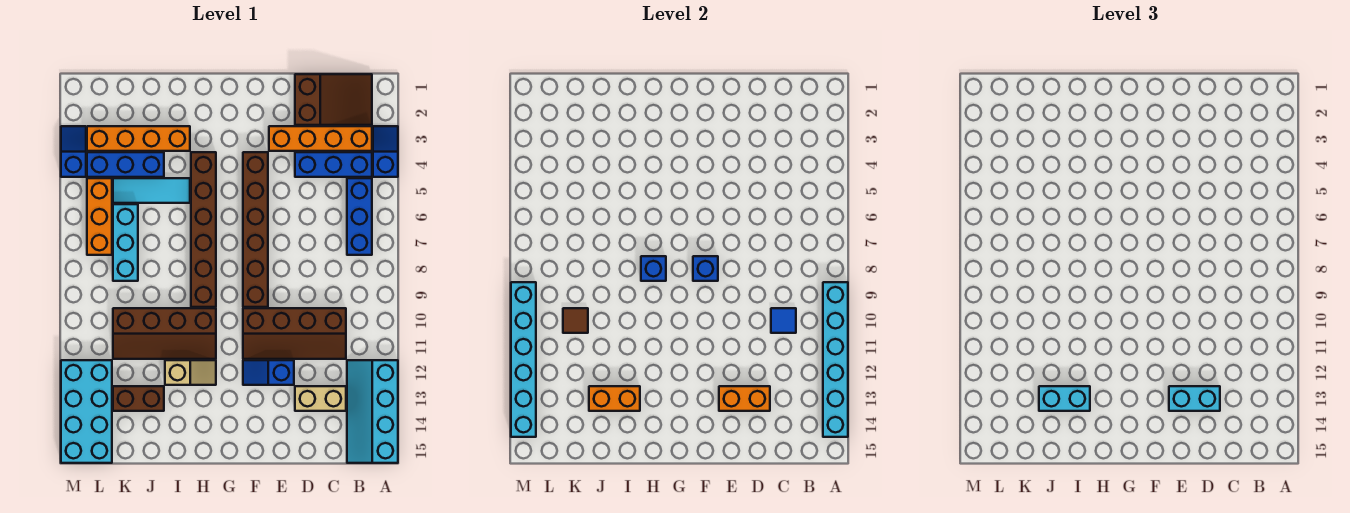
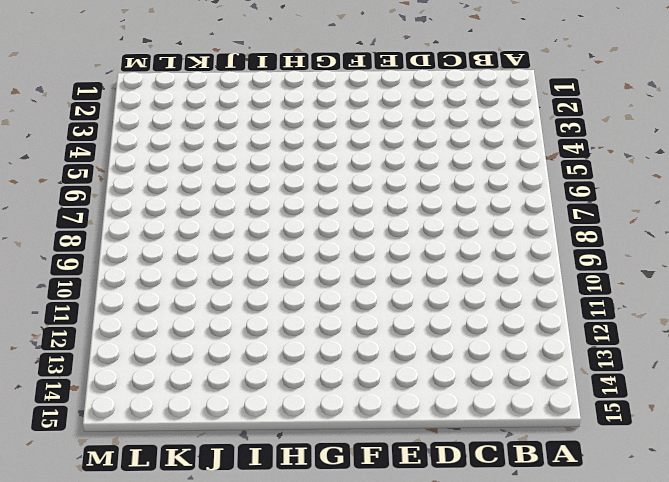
none -> blue 1x2 slope [373,126,398,177]
none -> cyan 2x4 slope [347,360,398,463]
none -> brown 2x3 slope [295,74,372,125]
none -> orange 1x4 brick [269,126,372,151]

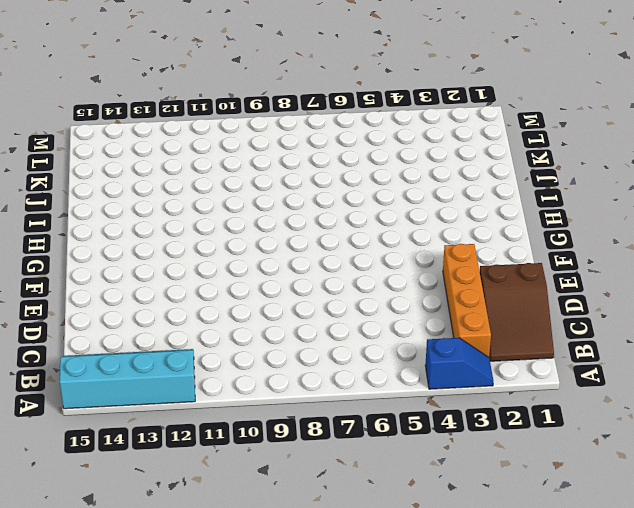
none -> blue 1x3 brick [295,152,372,177]
none -> blue 1x3 brick [347,178,372,255]
none -> brown 2x4 slope [243,308,346,359]
none -> tan 1x2 brick [295,386,346,411]

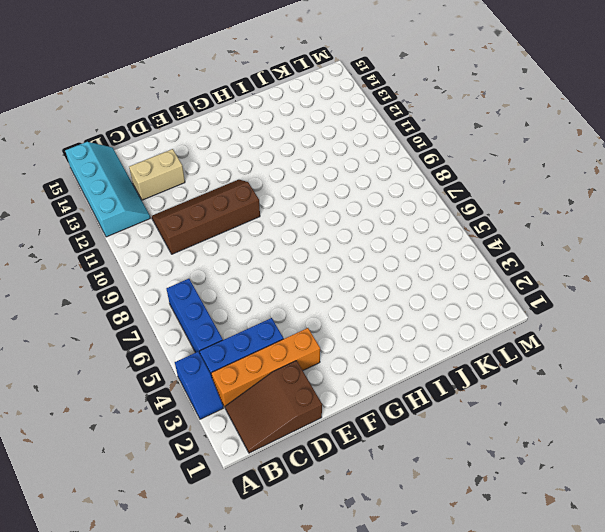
none -> blue 1x2 slope [243,360,294,385]
none -> brown 1x6 brick [243,152,268,307]
none -> brown 1x6 brick [191,152,216,307]
none -> brown 2x4 slope [113,308,216,359]

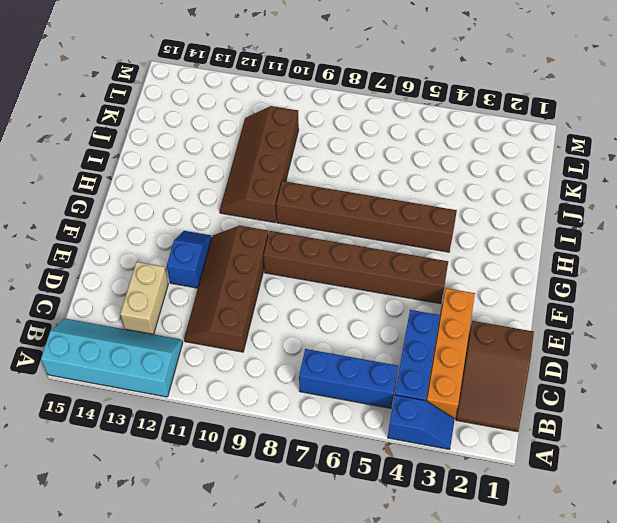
none -> tan 1x2 slope [165,360,216,385]
none -> orange 1x4 brick [87,126,190,151]
none -> cyan 1x3 tile [113,178,190,203]
none -> blue 1x3 brick [87,152,164,177]

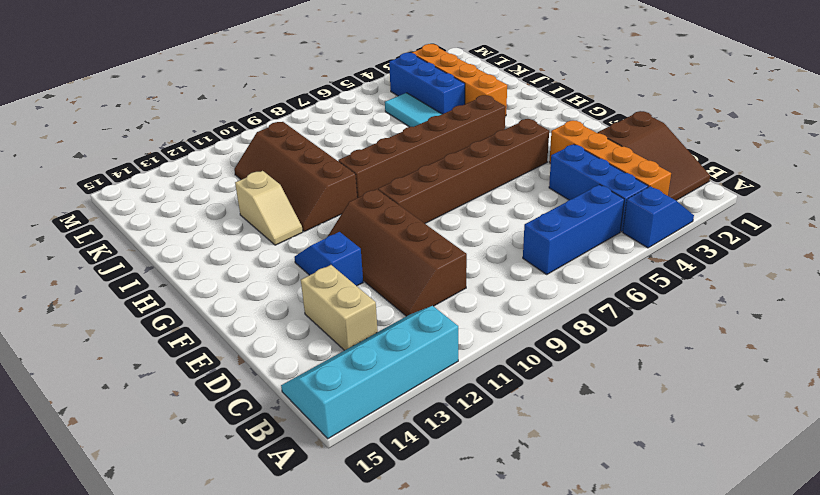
none -> brown 1x2 brick [113,386,164,411]
none -> cyan 1x3 brick [113,204,138,281]
none -> orange 1x3 brick [87,178,112,255]
none -> cyan 2x4 brick [61,360,112,463]

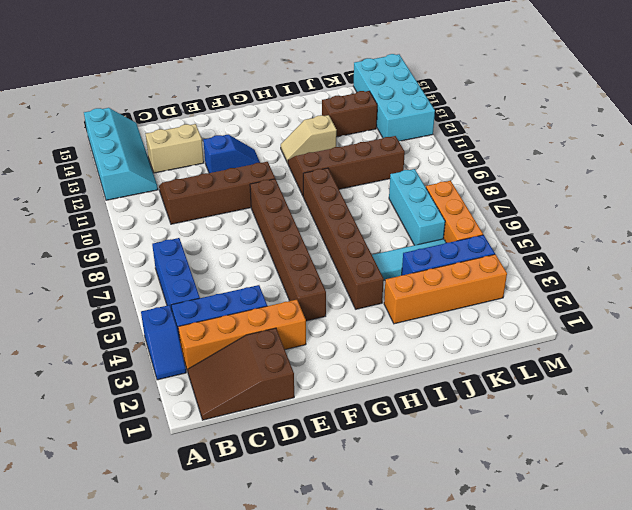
none -> blue 1x2 slope [61,126,86,177]
none -> cyan 1x6 brick [823,282,848,437]
none -> blue 1x1 tile [771,308,796,333]
none -> orange 1x2 brick [719,386,770,411]

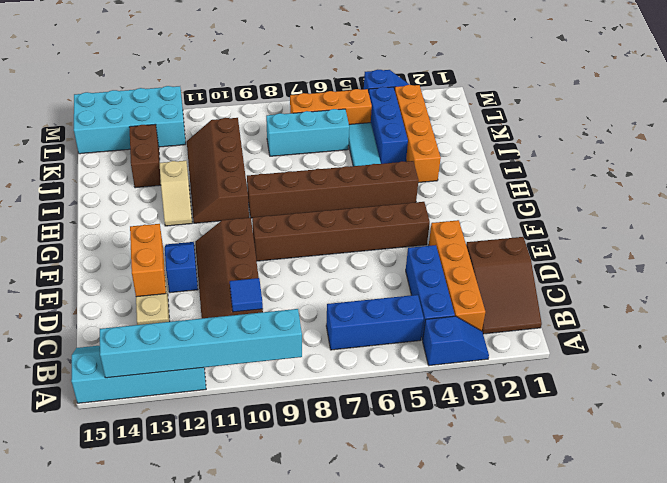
none -> blue 1x1 brick [693,256,718,281]
none -> blue 1x1 brick [641,256,666,281]
none -> orange 1x2 brick [589,386,640,411]
none -> brown 1x1 tile [563,308,588,333]

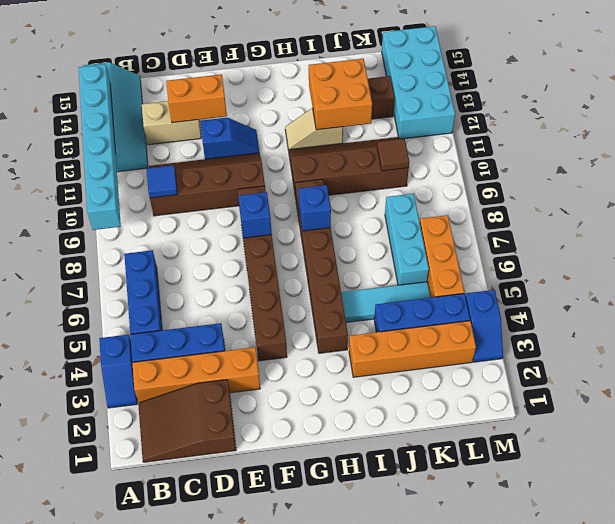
orange 2x2 brick [309,59,372,130] -> orange 1x2 brick [589,386,640,411]
none -> cyan 1x6 brick [511,282,536,437]
none -> cyan 1x2 brick [1169,386,1220,411]
none -> cyan 1x2 brick [1039,386,1090,411]

